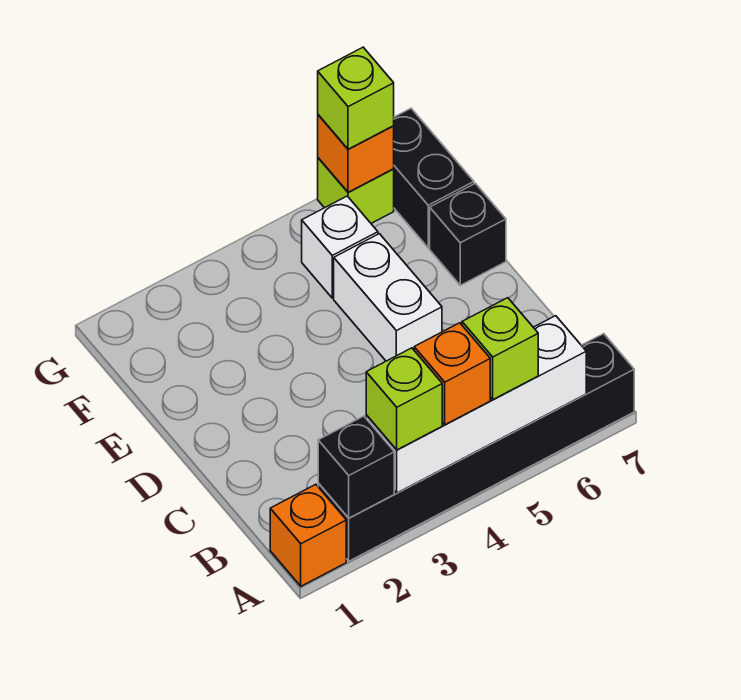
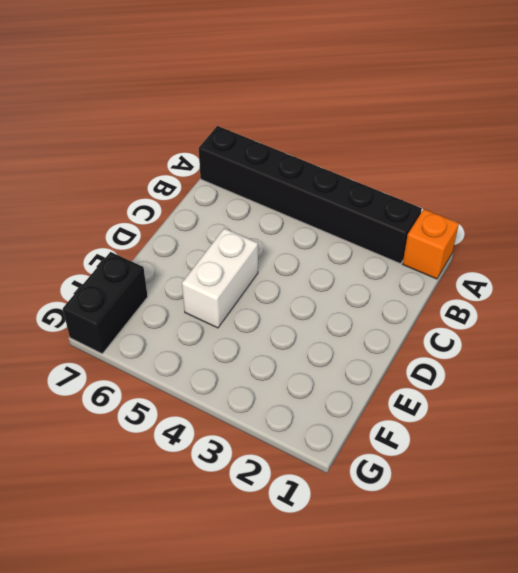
none -> black 1x1 brick [430,183,506,285]
none -> white 1x1 brick [302,196,378,298]
none -> lime 1x1 brick [318,158,394,223]

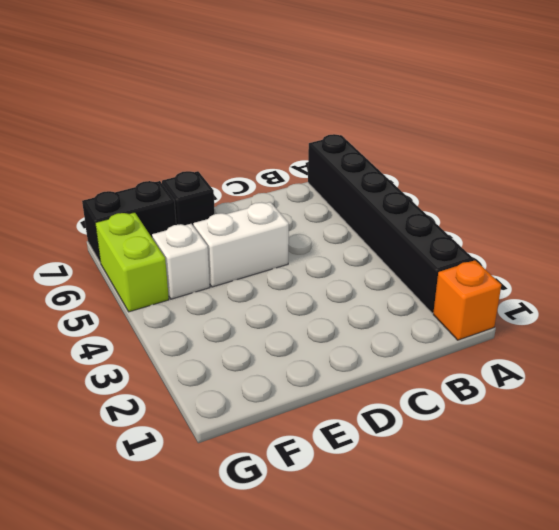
lime 1x2 brick [95,212,169,312] -> lime 1x1 brick [318,158,394,223]
none -> black 1x1 brick [318,416,394,518]
none -> white 1x4 brick [366,316,586,493]
none -> orange 1x1 brick [318,115,394,192]

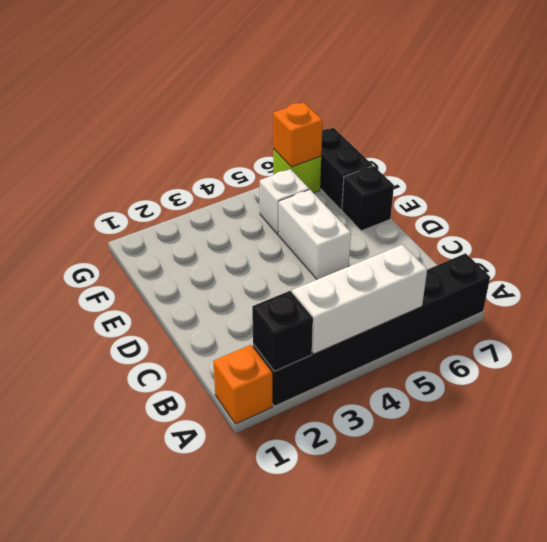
white 1x3 brick [292,245,427,354] -> white 1x4 brick [366,316,586,493]
none -> lime 1x1 brick [366,348,442,450]
none -> orange 1x1 brick [414,323,490,425]
none -> lime 1x1 brick [462,298,538,399]

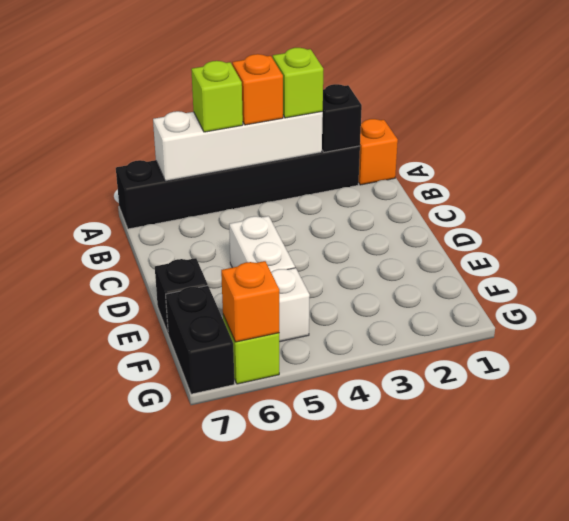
none -> lime 1x1 brick [318,47,394,149]

